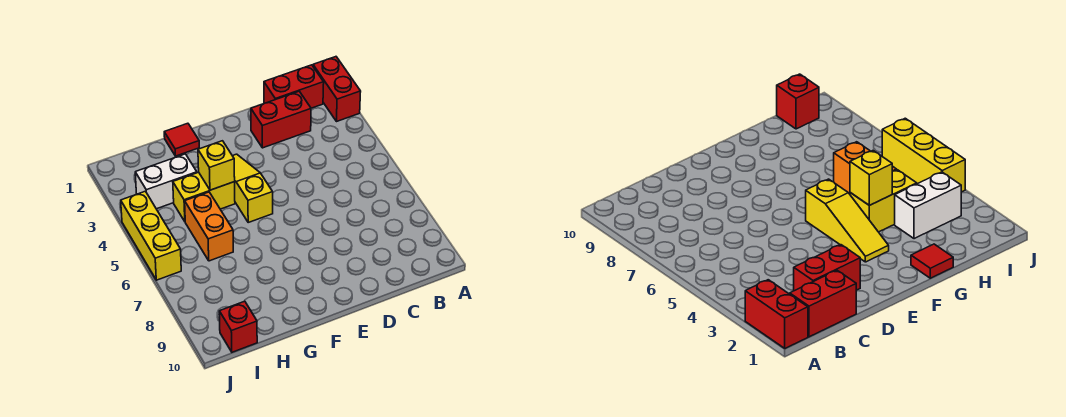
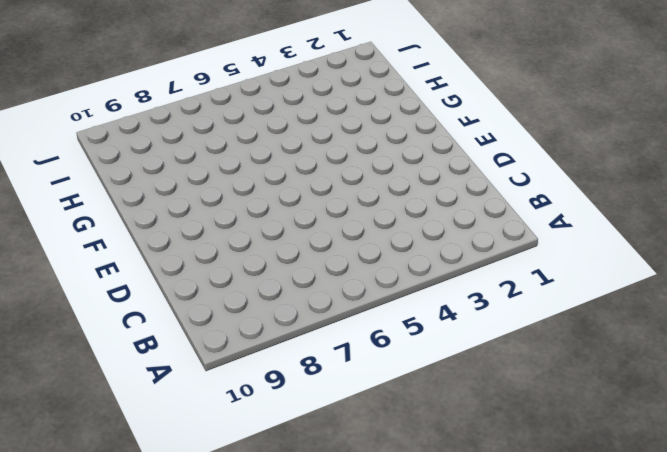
none -> red 1x2 brick [313,57,361,122]
none -> red 1x2 brick [264,65,324,108]

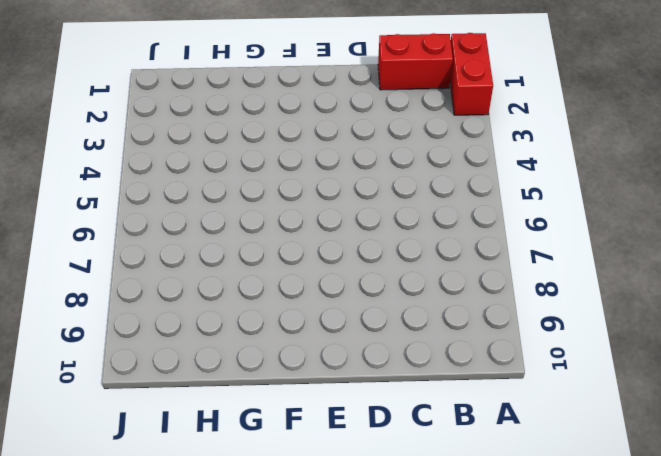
none -> red 1x2 brick [251,91,311,148]
none -> yellow 1x3 slope [233,154,273,222]

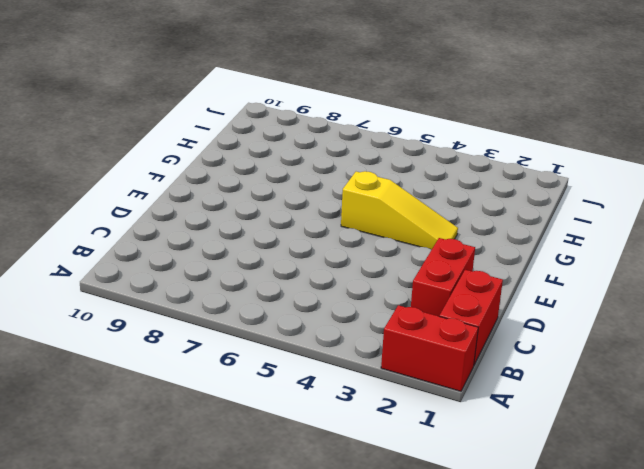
none -> red 1x1 tile [164,123,199,156]
none -> yellow 1x2 brick [173,172,235,221]

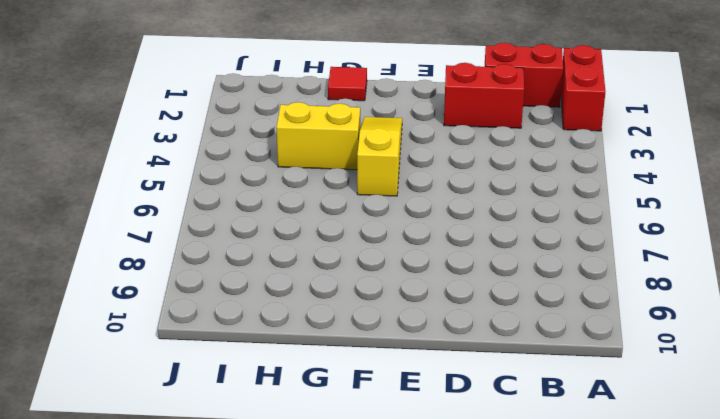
none -> white 1x2 brick [135,154,197,209]
none -> orange 1x2 brick [185,192,233,261]

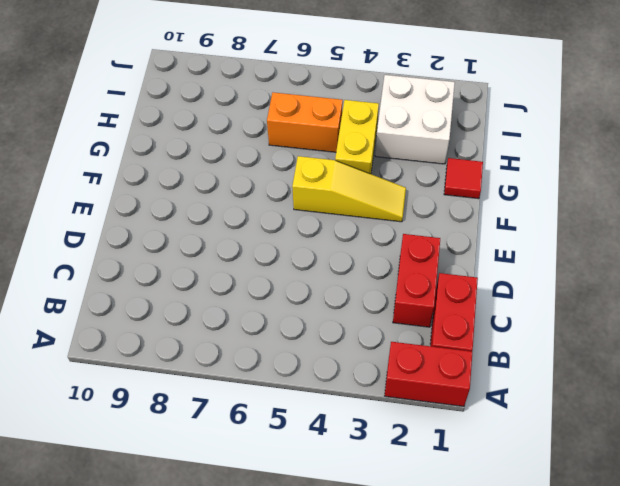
white 2x2 brick [375,75,455,164] -> white 1x2 brick [135,154,197,209]
none -> red 1x1 brick [219,301,257,352]
none -> yellow 1x3 brick [121,191,181,280]

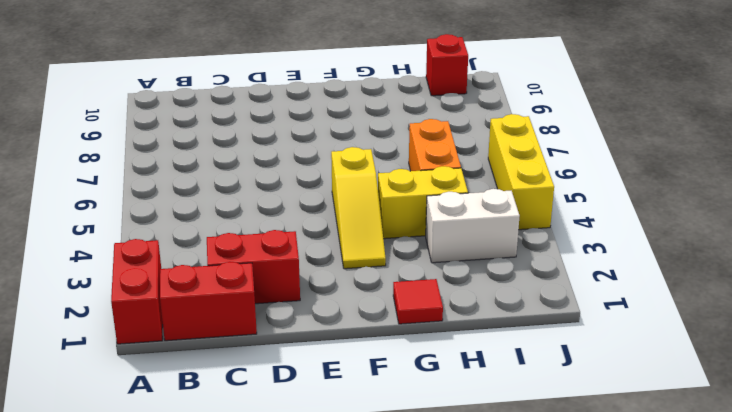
none -> yellow 1x1 brick [198,141,235,190]

